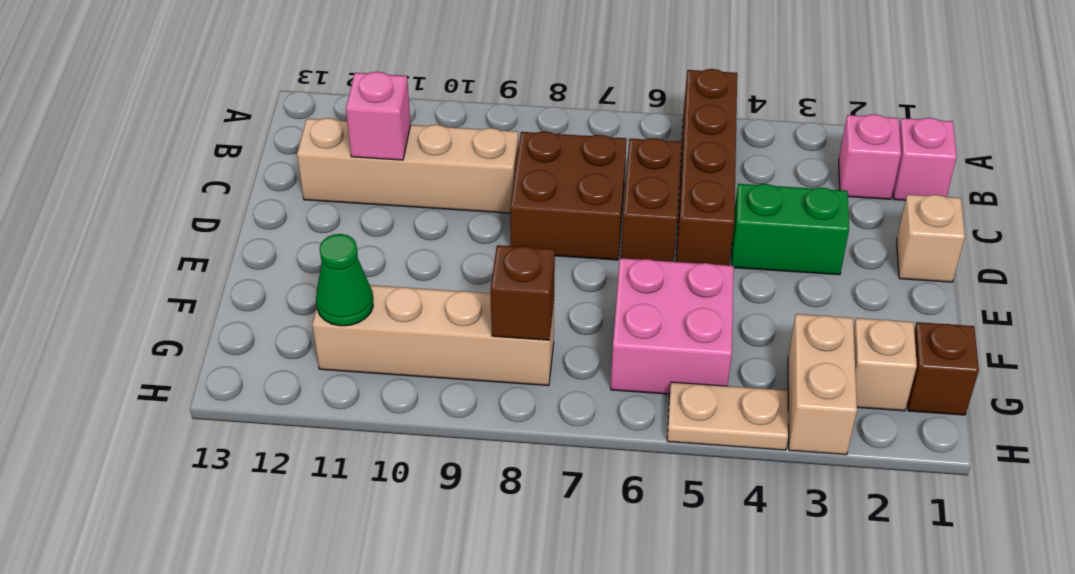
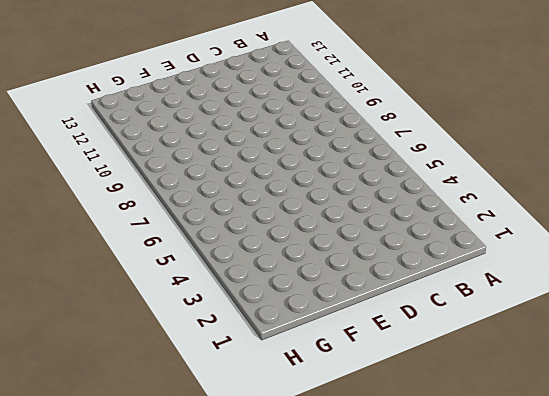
none -> brown 1x4 brick [676,69,737,265]
none -> pink 1x1 brick [893,118,957,200]
none -> pink 1x1 brick [839,114,901,199]

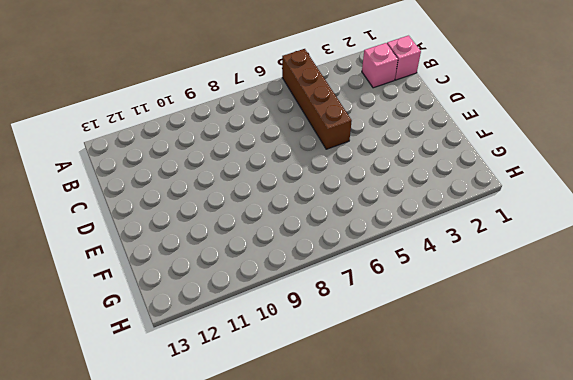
none -> brown 1x2 brick [621,138,681,262]
none -> brown 2x2 brick [510,131,627,260]
none -> tan 1x4 brick [297,118,518,213]

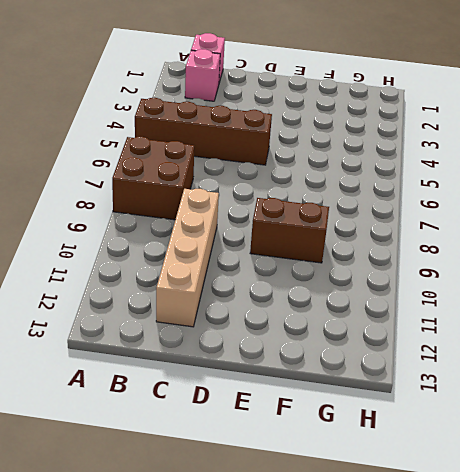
brown 2x2 brick [112,137,194,220] -> brown 2x2 brick moved to [510,131,627,260]
brown 1x2 brick [250,198,329,263] -> brown 1x2 brick moved to [621,138,681,262]
none -> tan 1x1 brick [897,194,965,282]
none -> green 1x2 brick [732,184,849,275]
none -> pink 2x2 brick [611,258,734,394]

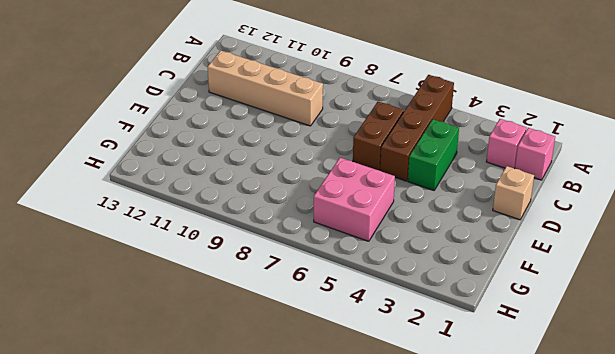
green 1x2 brick [408,119,459,190] -> green 1x2 brick turned to [732,184,849,275]
none -> brown 2x2 brick [510,131,627,260]
none -> brown 1x1 brick [907,322,979,415]
none -> tan 1x1 brick [854,318,917,411]

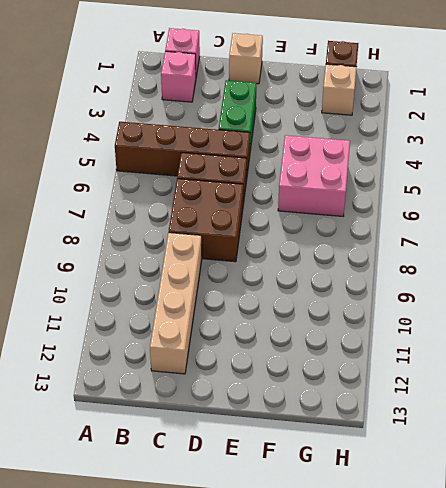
none -> tan 1x2 brick [788,314,857,455]
none -> tan 1x4 brick [312,285,554,386]
none -> tan 1x2 plate [667,382,788,450]

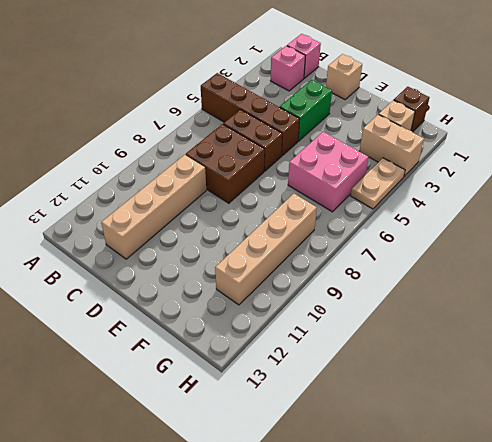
none -> pink 1x1 brick [346,72,411,160]
none -> brown 1x1 brick [490,245,555,340]
none -> green 1x1 cone [316,234,373,326]

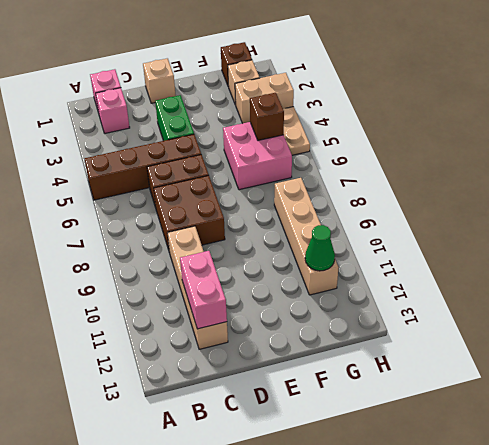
pink 1x2 brick [180,251,227,329] -> pink 1x1 brick [346,72,411,160]
brown 1x1 brick [250,93,284,140] -> brown 1x1 brick moved to [490,245,555,340]

